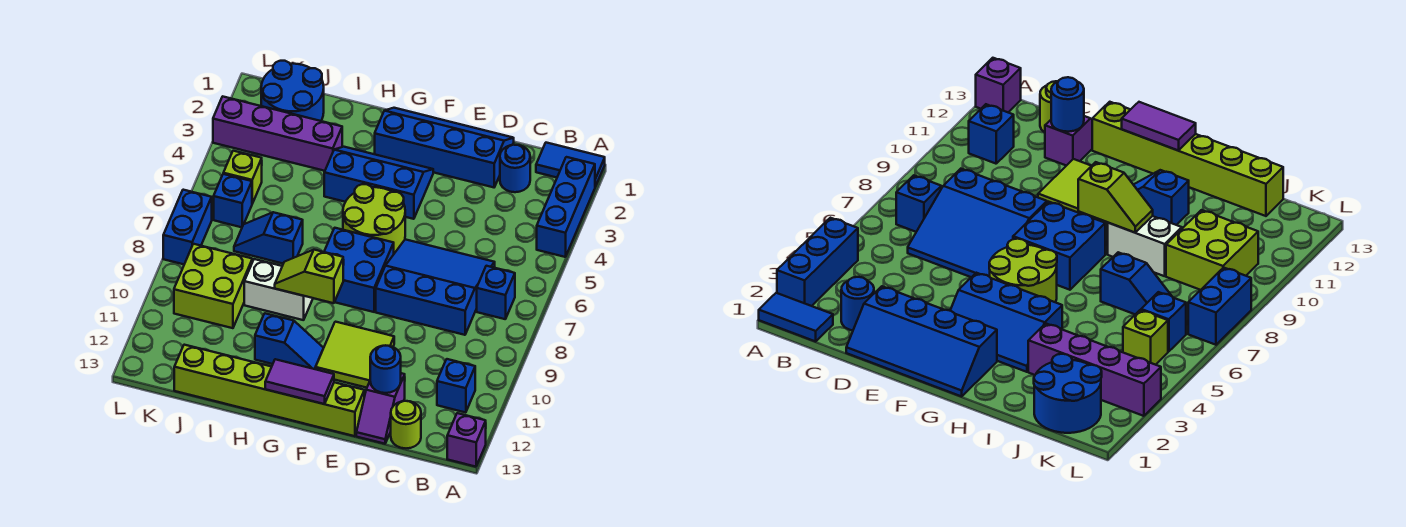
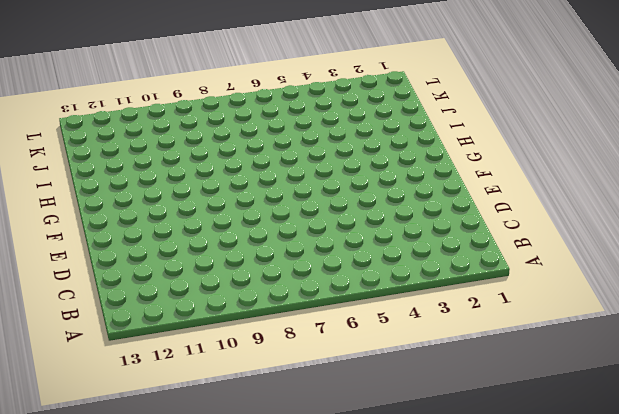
none -> blue 1x2 tile [536,143,605,187]
none -> blue 1x3 brick [537,157,595,257]
none -> purple 1x1 brick [447,413,486,467]

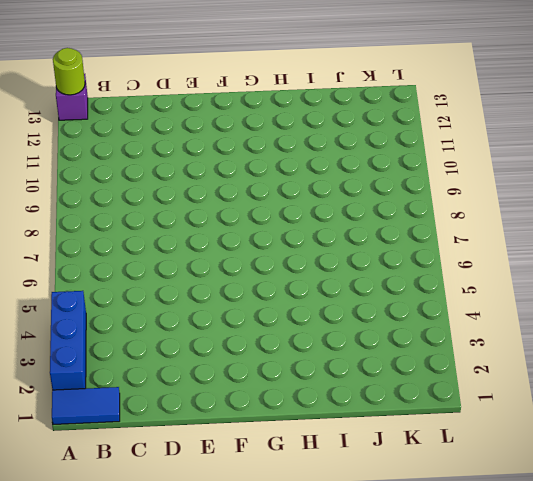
lime 1x1 round brick [53,48,85,95] -> lime 1x1 round brick moved to [391,401,421,448]
none -> blue 1x1 brick [477,266,515,319]
none -> blue 1x1 brick [437,359,475,413]
none -> blue 1x1 round brick [500,145,530,192]

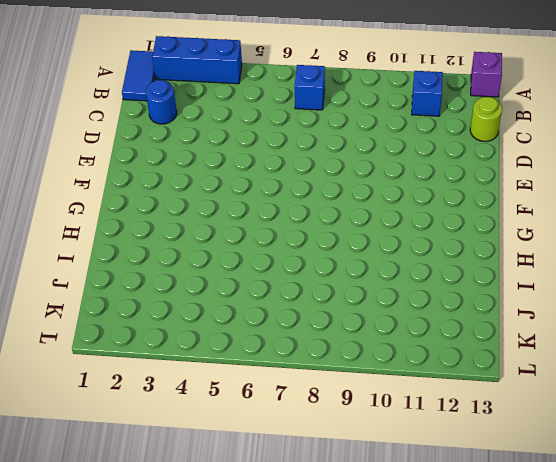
none -> blue 3x3 slope [376,239,495,335]
none -> blue 2x4 slope [375,108,514,187]
none -> purple 1x2 slope [356,373,405,444]

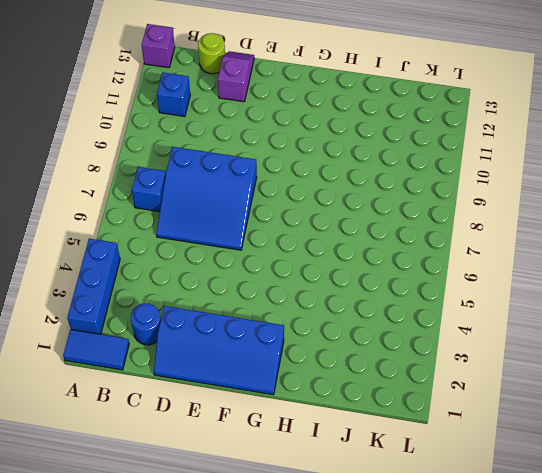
none -> lime 2x2 tile [316,322,394,388]
none -> lime 1x6 brick [174,345,364,436]
none -> blue 2x3 slope [324,147,433,219]

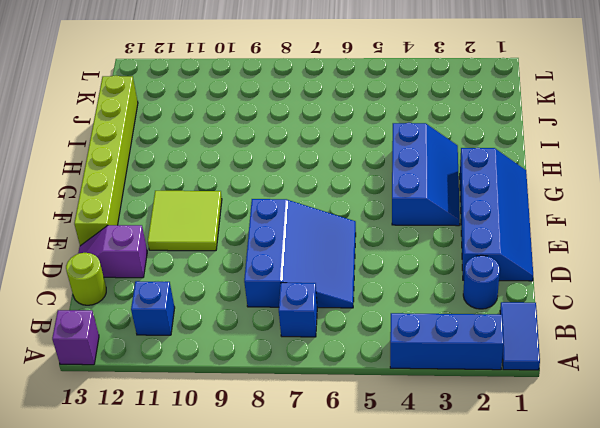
none -> lime 2x2 round brick [343,184,405,253]
none -> blue 2x2 brick [324,228,394,312]
none -> blue 1x2 slope [255,313,323,369]

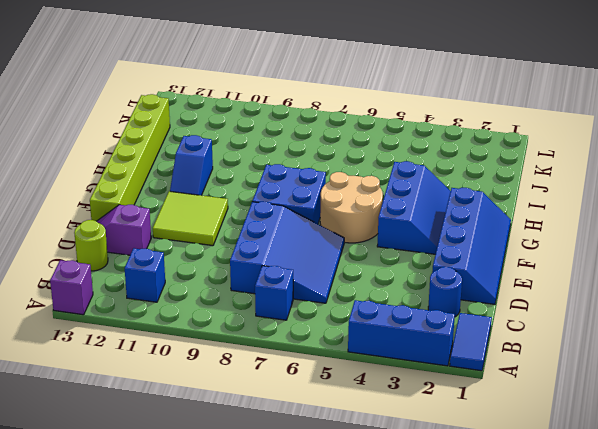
tan 2x2 round brick [320,172,383,243] -> lime 2x2 round brick [343,184,405,253]
none -> white 1x2 brick [244,259,313,320]
none -> purple 1x4 brick [213,97,342,171]
none -> blue 1x2 slope [234,212,303,264]

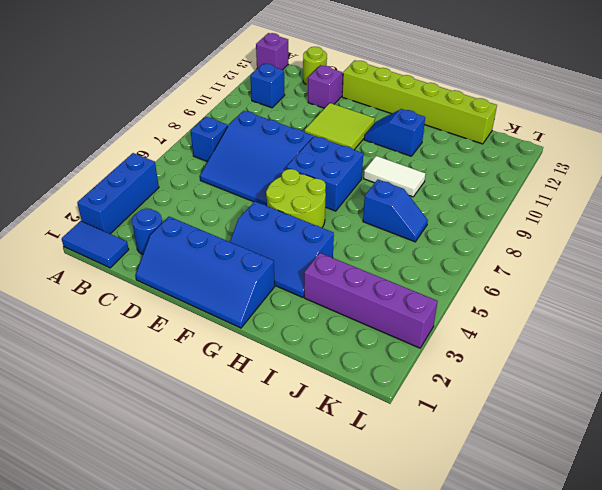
white 1x2 tile [364,156,426,197] -> white 1x2 brick [244,259,313,320]
none -> blue 2x2 round brick [261,61,324,121]
none -> lime 2x2 brick [174,244,253,328]
none -> lime 1x1 brick [223,151,262,204]

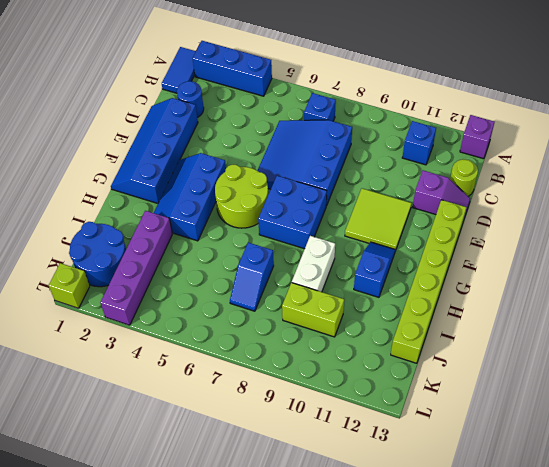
lime 1x2 brick [282,283,344,337] -> lime 2x2 brick [174,244,253,328]
lime 1x1 brick [49,263,90,308] -> lime 1x1 brick moved to [223,151,262,204]
none -> blue 1x1 brick [214,174,252,227]
none -> blue 1x2 brick [163,190,212,264]
none -> blue 1x1 round brick [370,346,401,393]

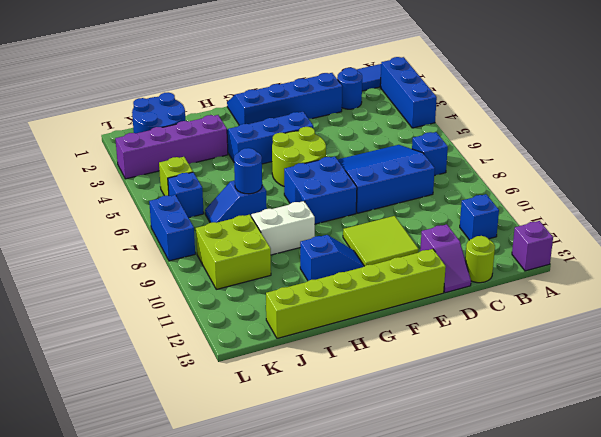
blue 1x1 round brick [234,148,262,194] -> blue 1x1 round brick moved to [370,346,401,393]
none -> purple 1x2 tile [265,359,334,404]
none -> lime 1x2 slope [275,250,343,303]

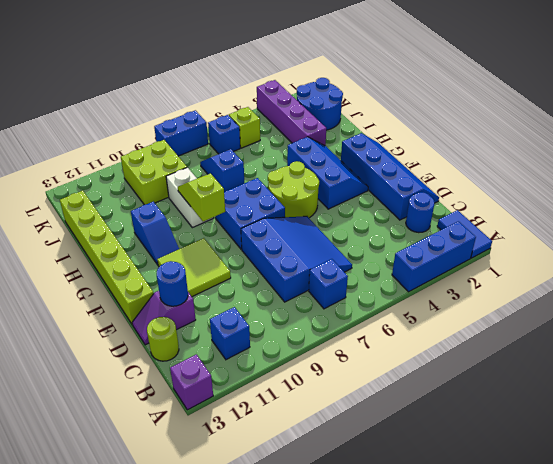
none -> purple 1x2 tile [265,359,334,404]

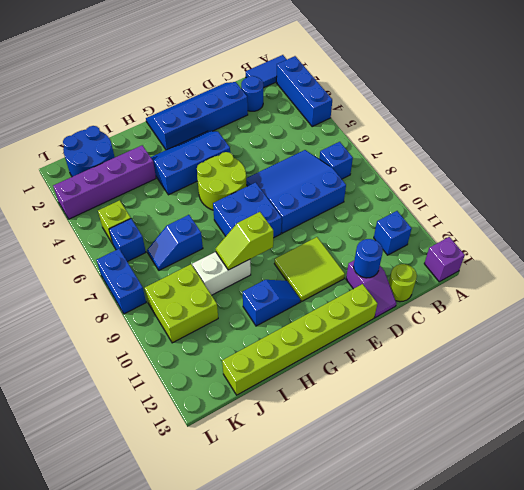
none -> purple 1x2 tile [265,359,334,404]

